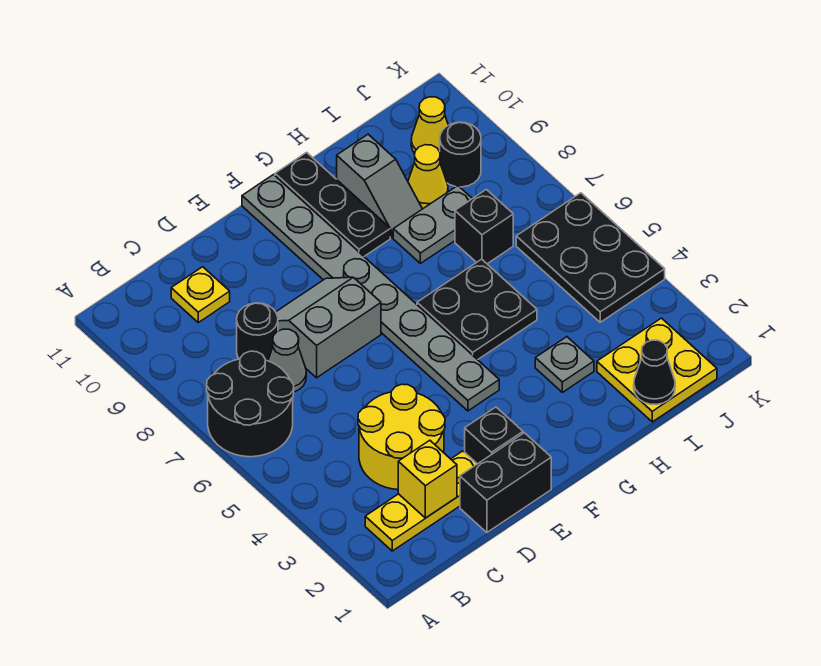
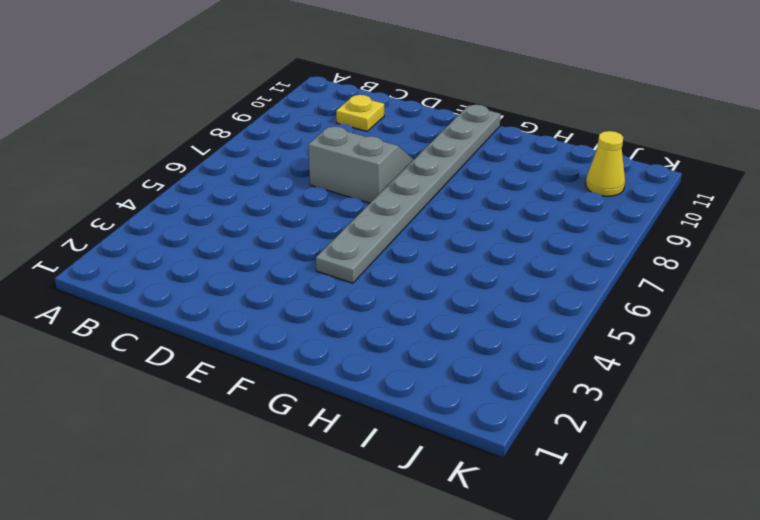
none -> black 2x2 round brick [207,351,294,457]
none -> yellow 1x3 plate [365,451,477,551]
none -> yellow 2x2 round brick [358,384,445,490]

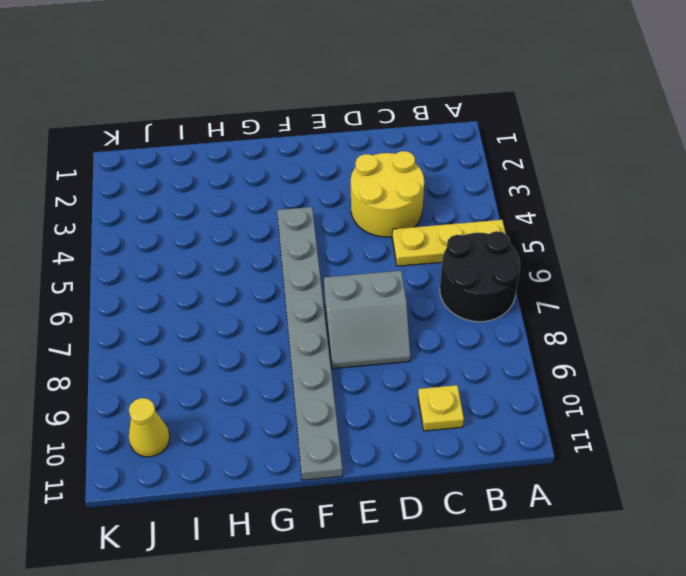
yellow 1x3 plate [392,220,506,266] -> yellow 1x3 plate moved to [365,451,477,551]
none -> grey 1x1 cone [268,329,306,392]
none -> black 1x1 round brick [237,303,278,361]
none -> black 1x2 brick [460,433,551,532]

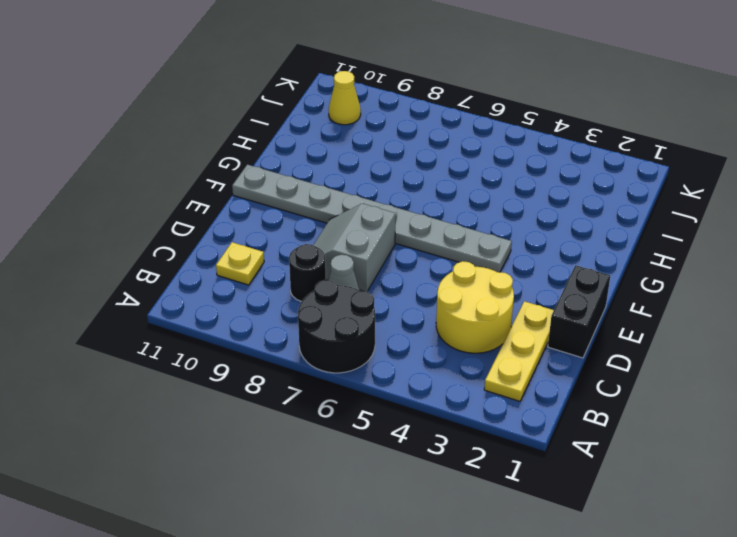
none -> black 1x1 brick [465,407,523,464]
none -> black 2x2 plate [417,259,537,360]
none -> black 1x3 plate [275,152,390,256]

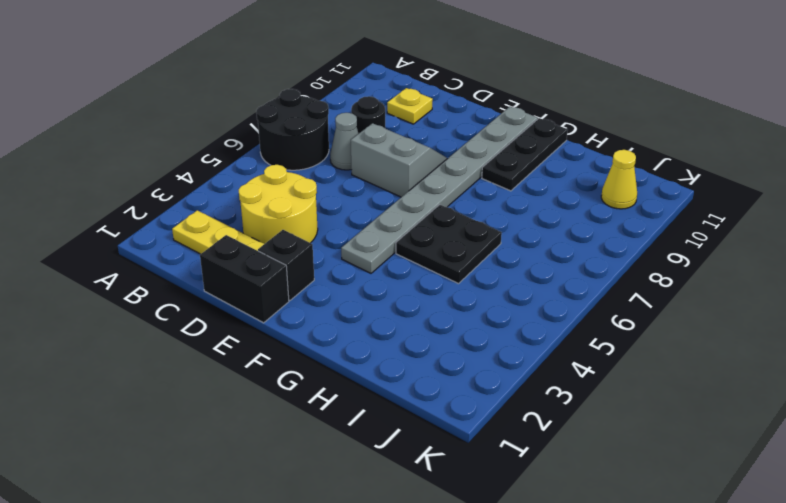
none -> grey 1x1 plate [535,337,594,392]
none -> grey 1x2 plate [393,186,472,263]
none -> grey 1x2 slope [337,134,422,238]

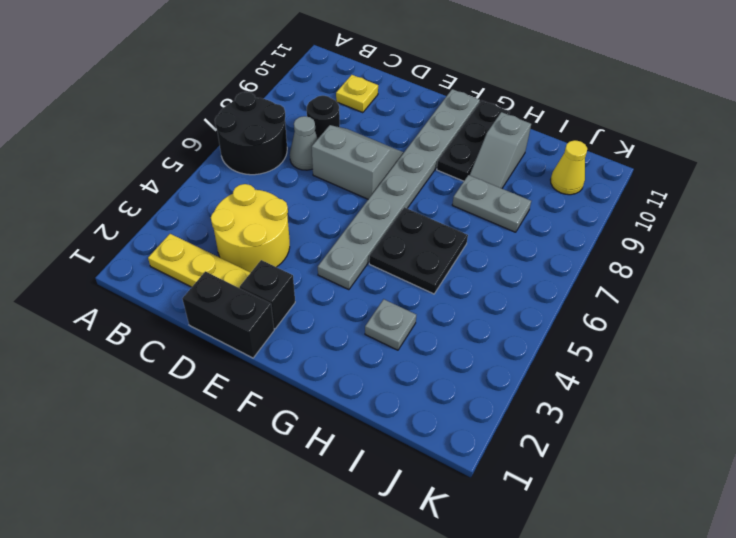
none -> yellow 2x2 plate [597,318,717,422]
none -> black 1x1 brick [455,189,513,264]
none -> yellow 1x1 cone [408,145,448,209]

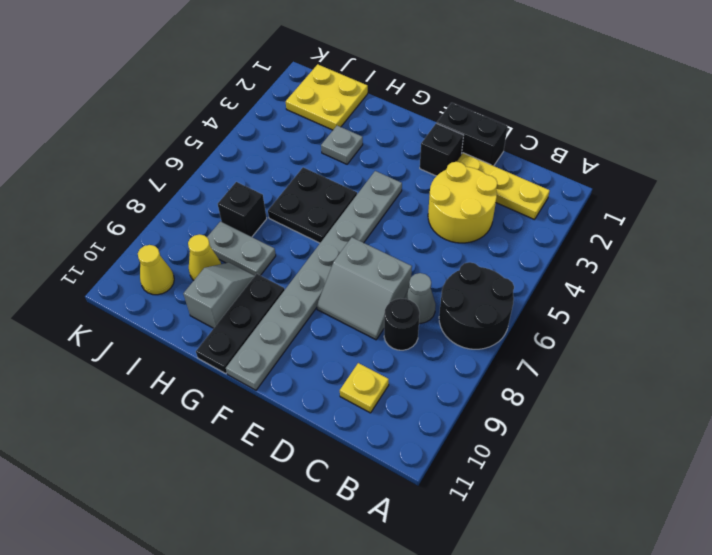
none -> black 2x3 plate [516,193,665,322]
none -> black 1x1 round brick [440,122,481,187]
none -> yellow 1x1 brick [398,440,457,518]

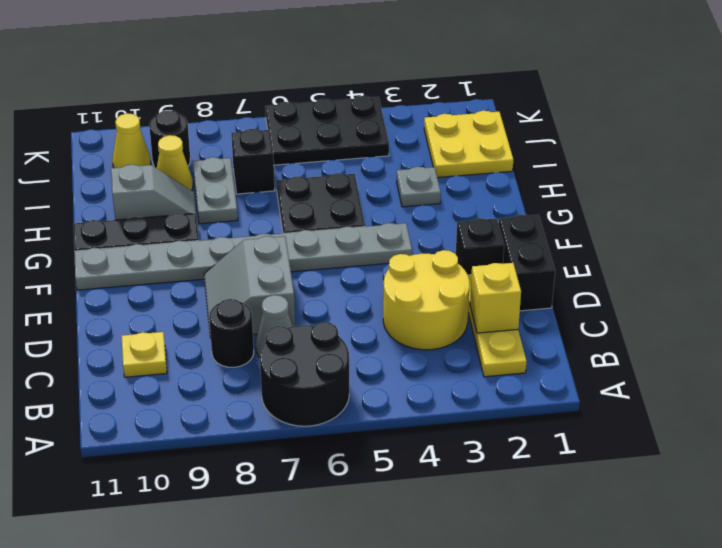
none -> black 1x1 cone [634,340,675,404]

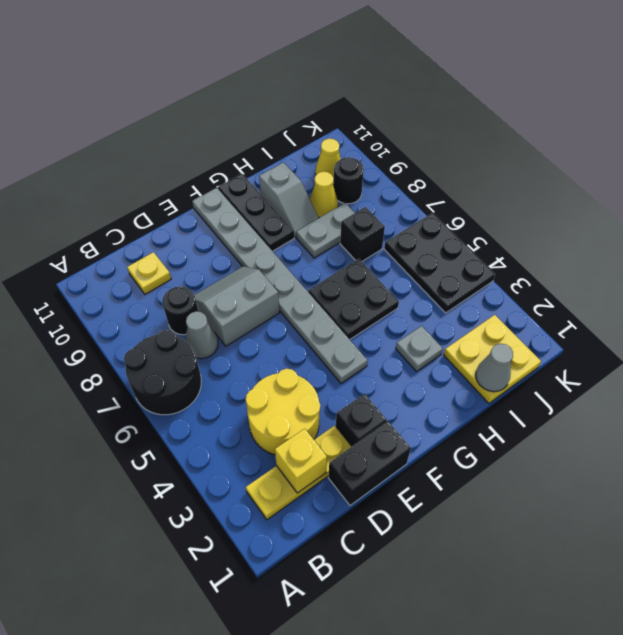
grey 1x1 cone [476,344,513,392] -> black 1x1 cone [634,340,675,404]

